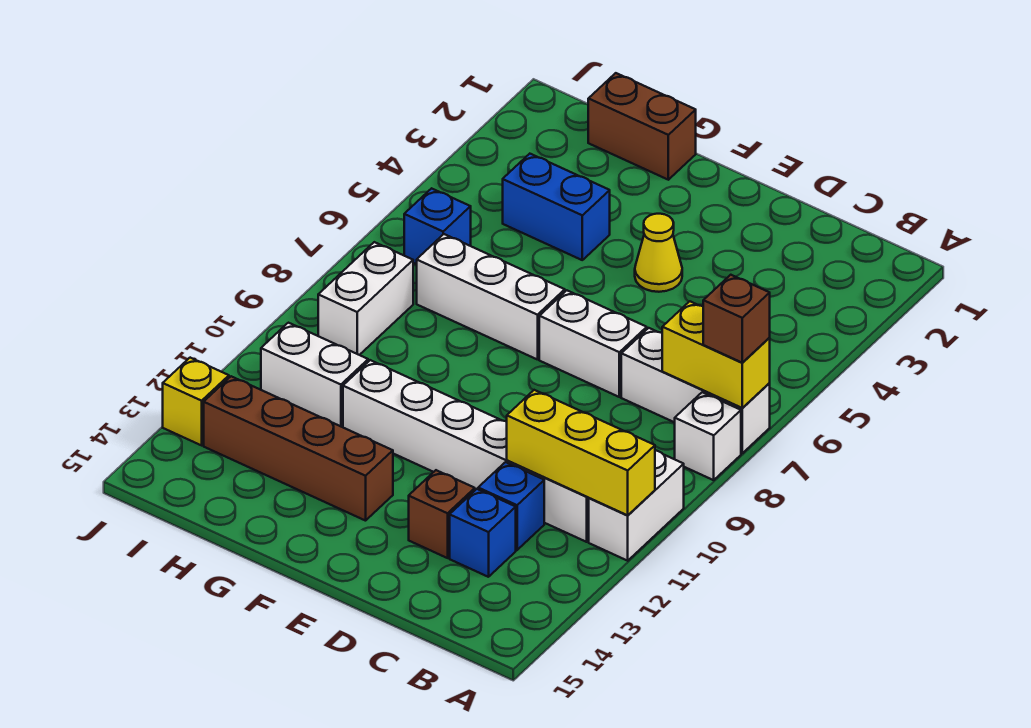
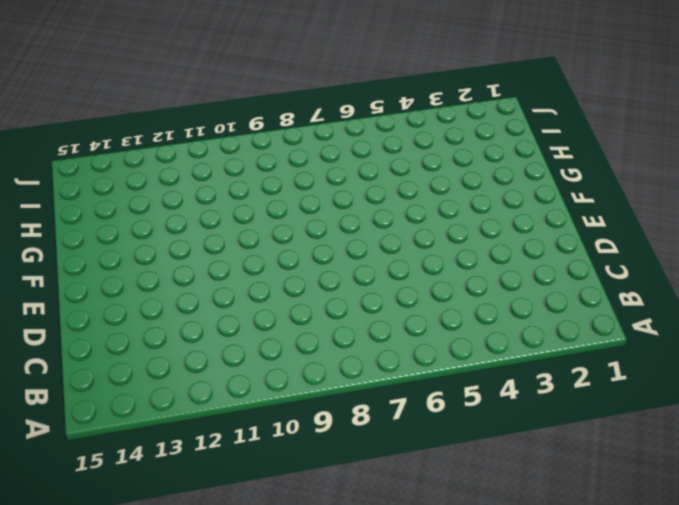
none -> white 1x3 brick [621,328,770,453]
none -> white 1x1 brick [675,392,741,480]
none -> white 1x2 brick [589,450,684,561]

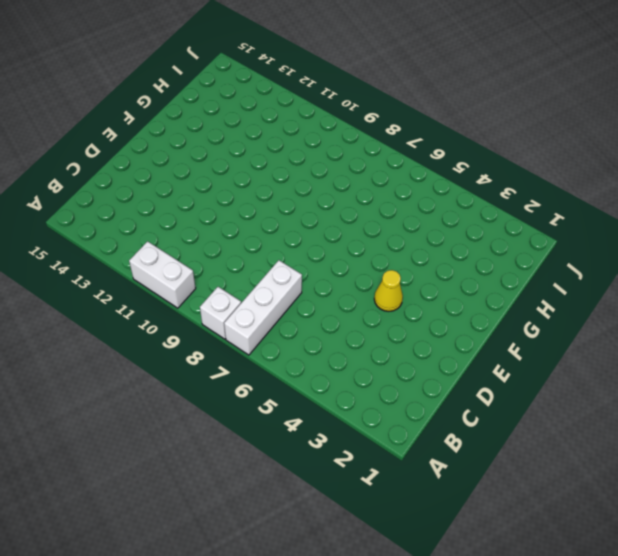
none -> white 1x6 brick [343,360,589,542]
none -> blue 1x1 brick [478,462,544,550]
none -> blue 1x1 brick [450,489,516,577]

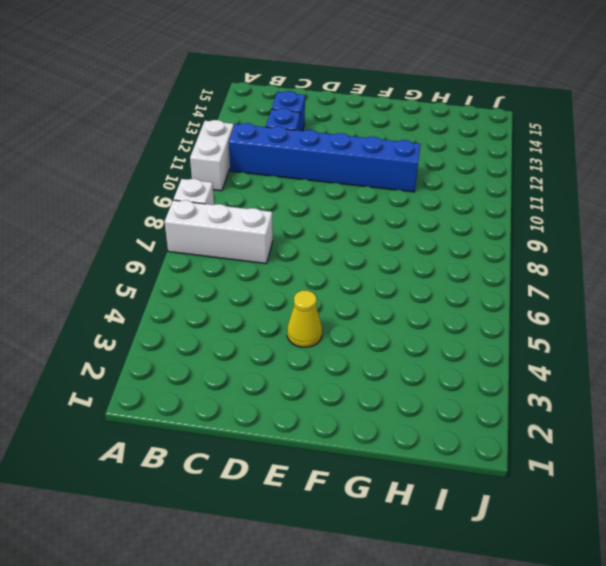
blue 1x6 brick [229,123,421,192] -> white 1x6 brick [343,360,589,542]
none -> white 1x2 brick [539,290,647,397]
none -> brown 1x1 brick [409,470,475,558]
none -> white 1x3 brick [417,234,565,360]

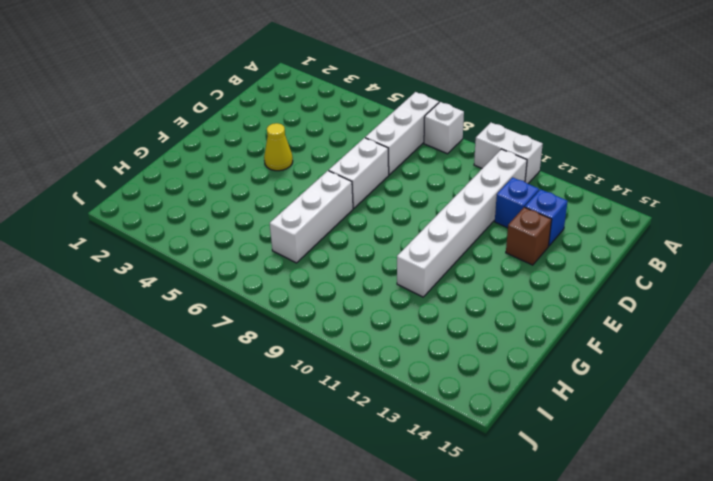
none -> brown 1x4 brick [204,376,393,521]
none -> brown 1x2 brick [588,73,696,180]
none -> blue 1x2 brick [503,154,610,260]

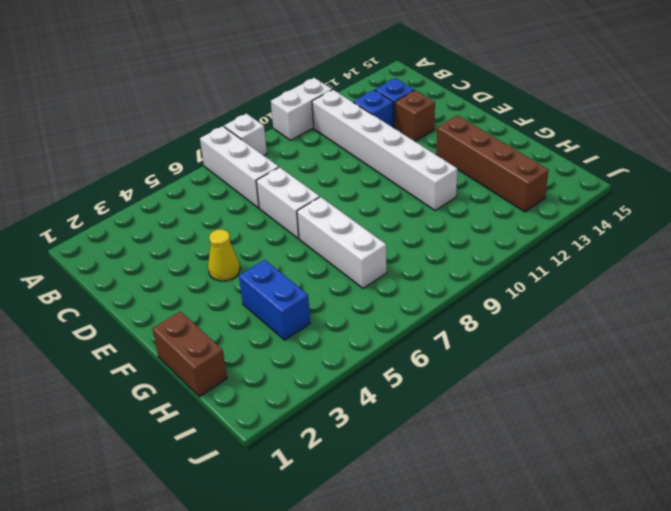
none -> white 1x2 brick [261,323,368,427]
none -> blue 1x1 brick [404,188,471,264]
none -> white 1x2 brick [318,242,413,355]

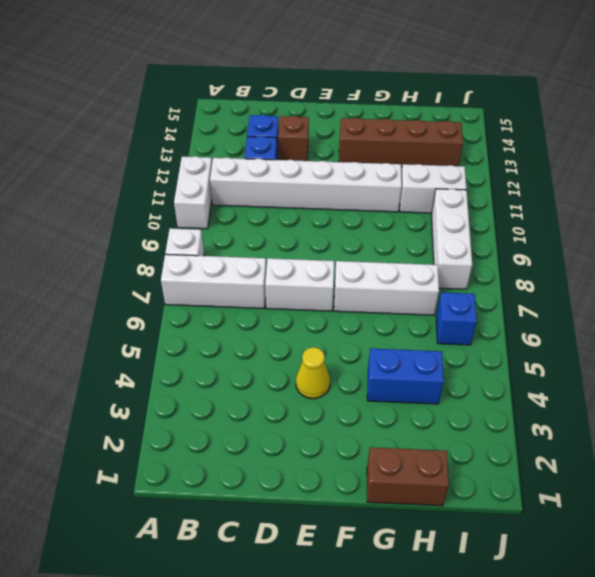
white 1x3 brick [431,189,472,289] -> white 1x2 brick [318,242,413,355]
none -> yellow 1x1 brick [163,358,229,445]
none -> yellow 1x2 brick [662,301,770,408]
none -> yellow 1x3 brick [507,390,655,515]

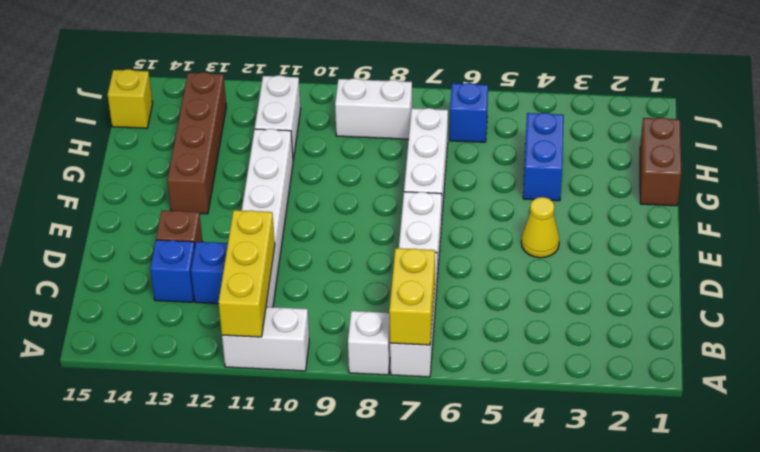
yellow 1x1 brick [108,69,153,128] -> yellow 1x1 brick moved to [163,358,229,445]
none -> brown 1x1 brick [703,275,770,362]

